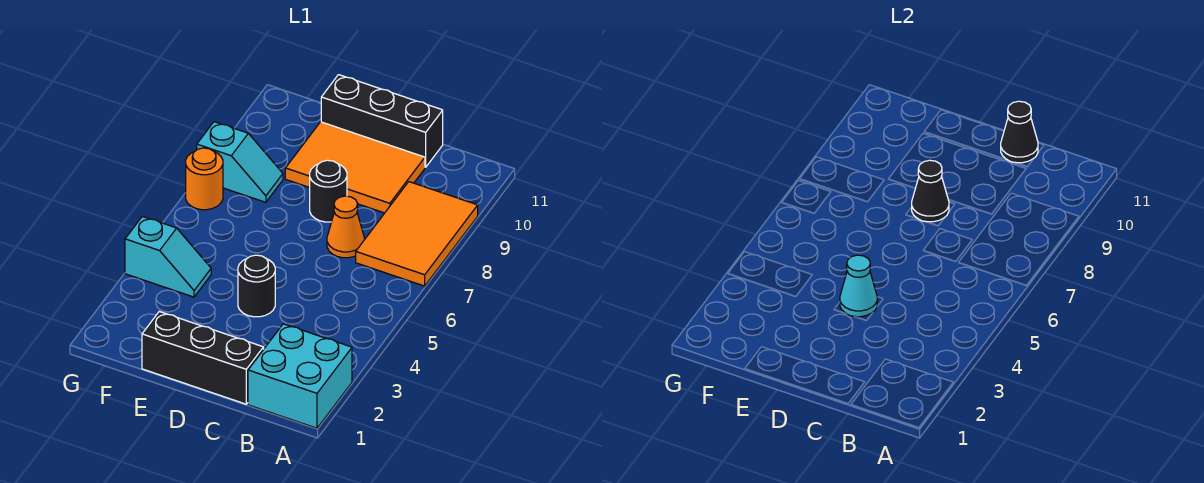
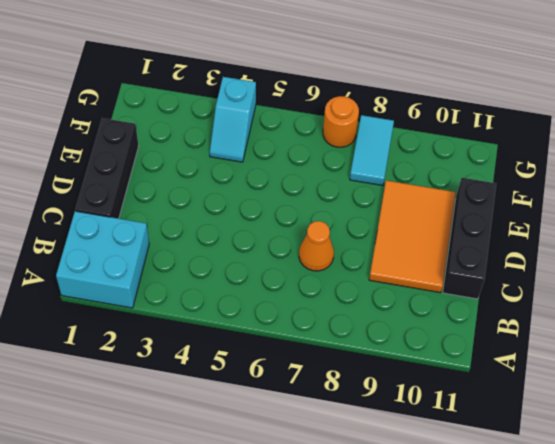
cyan 1x2 tile [350,115,394,186] -> cyan 1x2 slope [197,122,283,202]
none -> orange 2x3 tile [356,182,478,286]
none -> black 1x1 round brick [238,255,275,317]
none -> black 1x1 round brick [310,160,347,222]

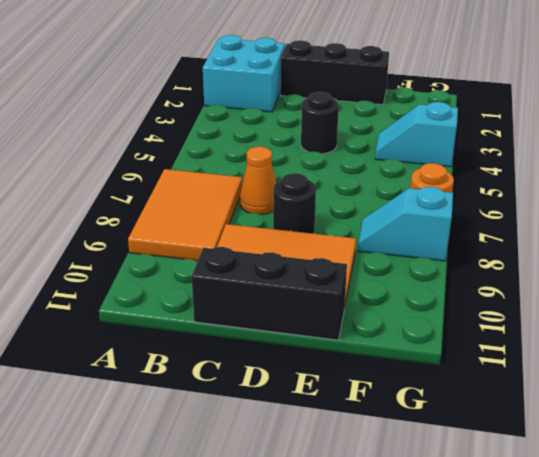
none -> black 1x1 cone [1001,101,1038,163]
none -> cyan 1x1 cone [840,255,877,317]
none -> black 1x1 cone [912,160,949,222]

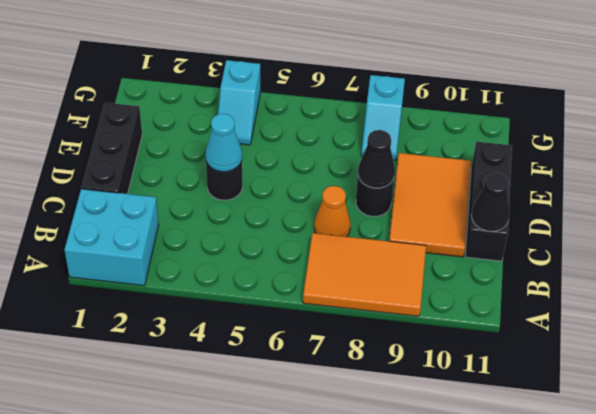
none -> orange 1x1 round brick [186,148,223,210]

